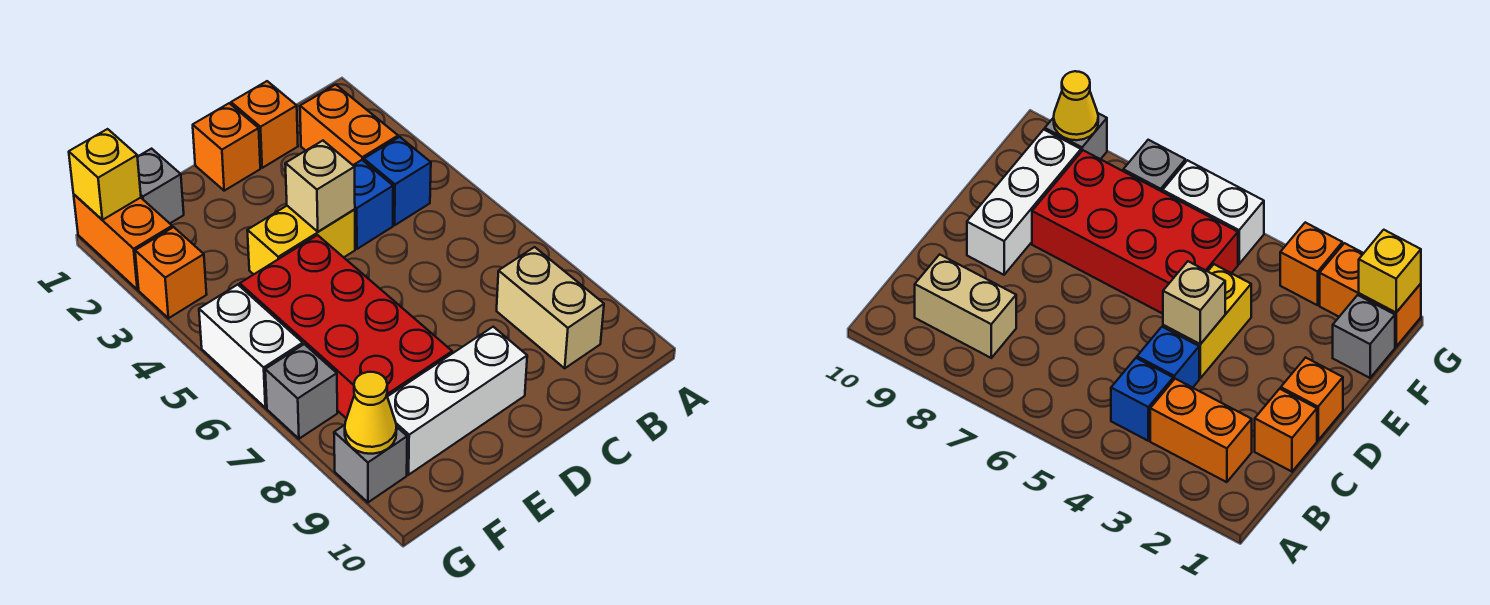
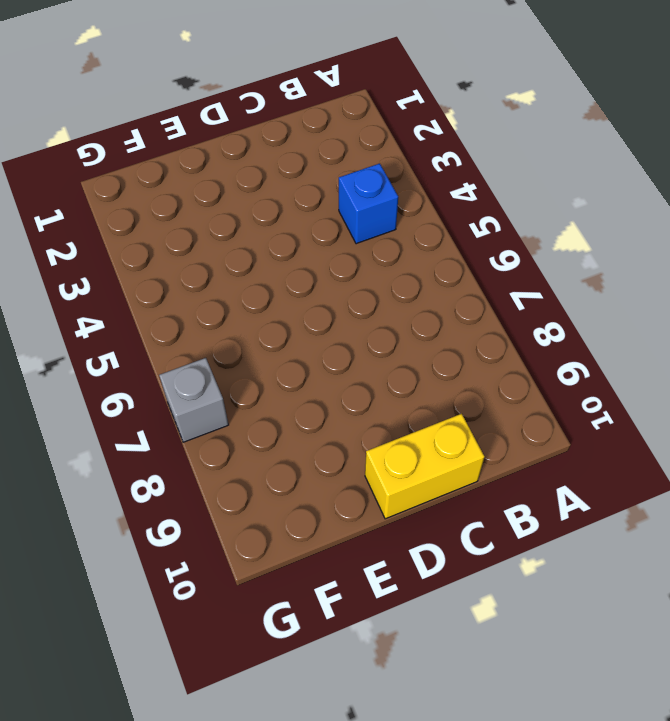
yellow 1x2 brick [365,414,485,519] -> yellow 1x2 brick moved to [247,206,355,274]
none -> orange 1x2 brick [300,85,398,165]
none -> tan 1x2 brick [497,247,604,368]
none -> orange 1x1 brick [231,81,298,168]

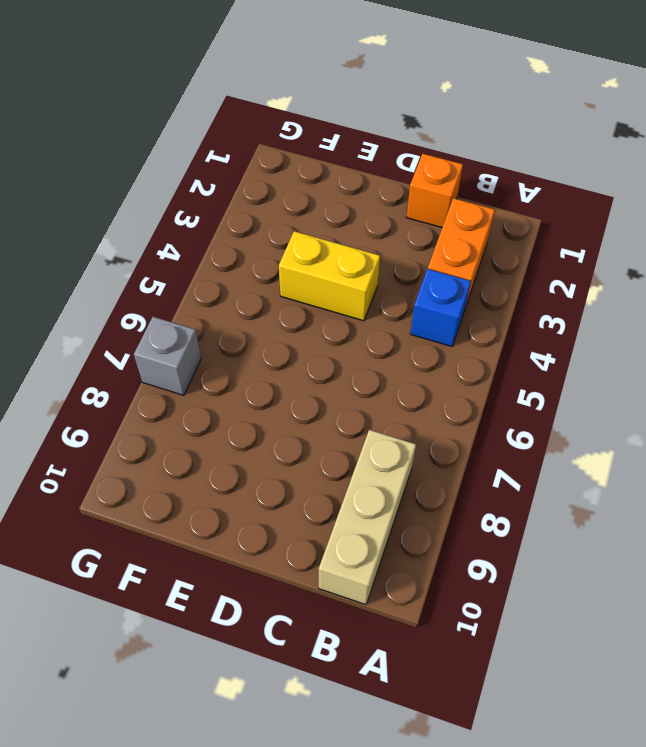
tan 1x3 brick [319,430,416,605] -> tan 1x2 brick [497,247,604,368]
none -> blue 1x1 brick [353,160,393,249]
none -> orange 1x1 brick [193,103,260,191]
none -> white 1x3 brick [388,327,527,475]

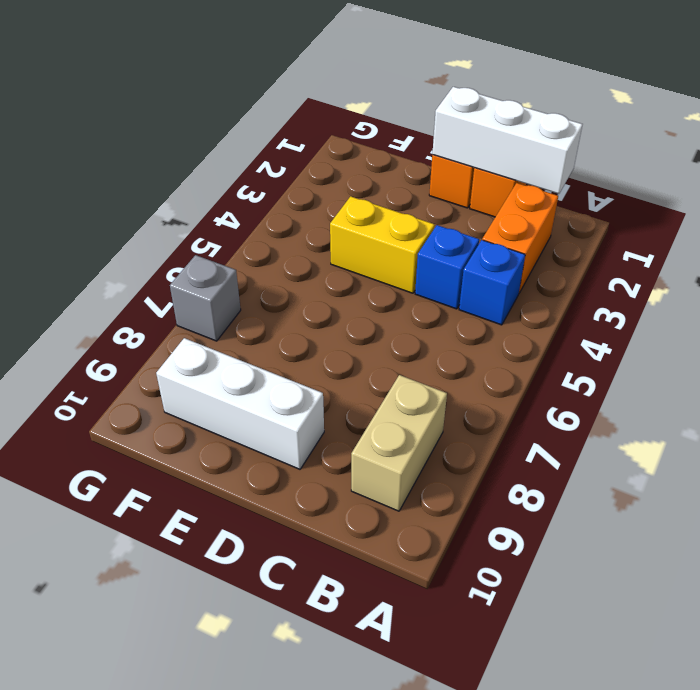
white 1x3 brick [432,87,583,194] -> none
none -> red 2x4 brick [240,235,452,418]
none -> grey 1x1 brick [137,149,184,223]
none -> orange 1x2 brick [74,195,172,289]

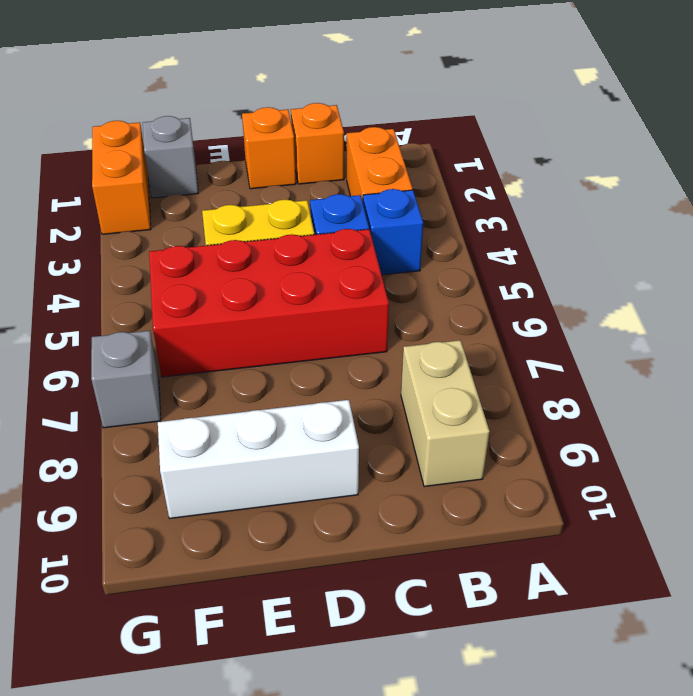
red 2x4 brick [149,229,389,377] -> red 2x4 brick turned to [240,235,452,418]
none -> orange 1x1 brick [135,227,207,318]
none -> white 1x2 brick [199,285,303,408]
none -> grey 1x1 brick [334,425,407,502]

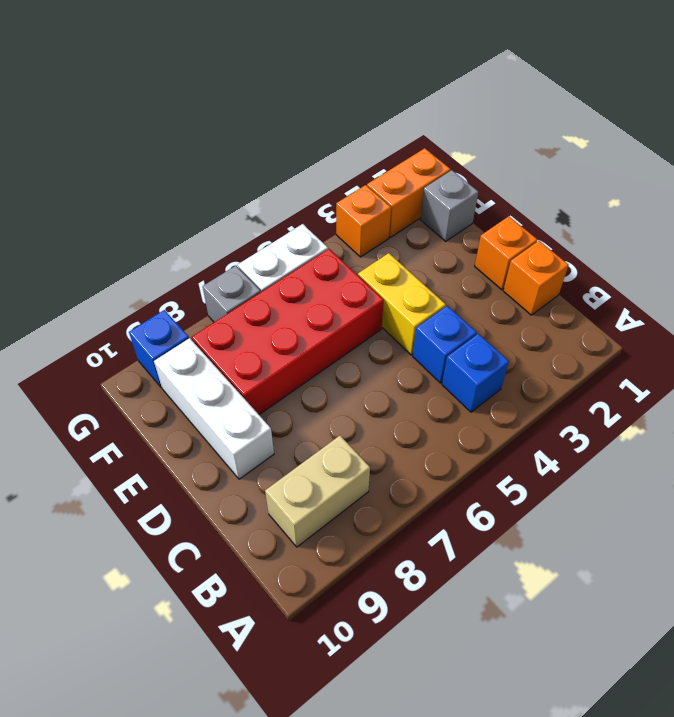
blue 1x1 brick [129,310,189,388] -> grey 1x1 brick [334,425,407,502]
none -> orange 1x2 brick [300,85,398,165]
none -> tan 1x1 brick [285,141,355,232]
none -> yellow 1x1 brick [69,129,141,220]

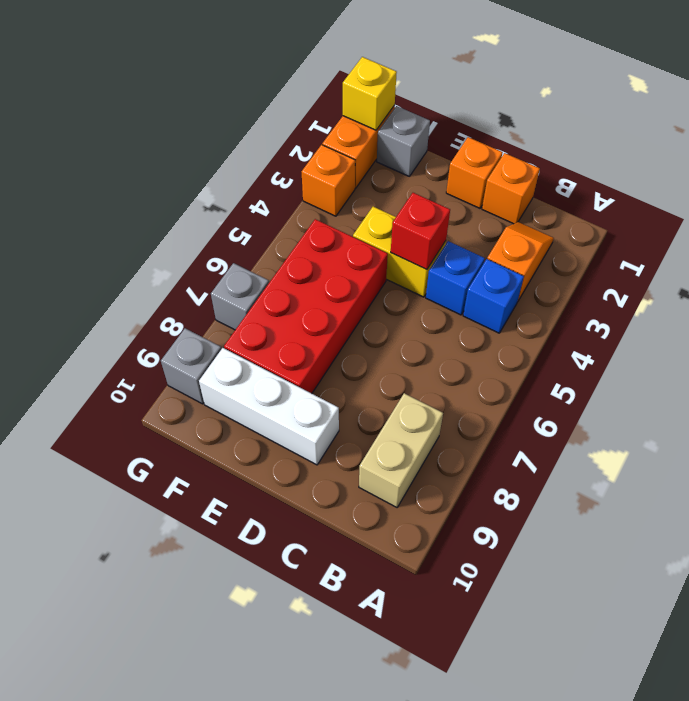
orange 1x2 slope [487,222,554,301] -> orange 1x2 brick [300,85,398,165]
red 1x1 brick [391,193,450,270] -> tan 1x1 brick [285,141,355,232]
none -> white 1x2 brick [199,285,303,408]
none -> yellow 1x1 cone [345,372,397,454]

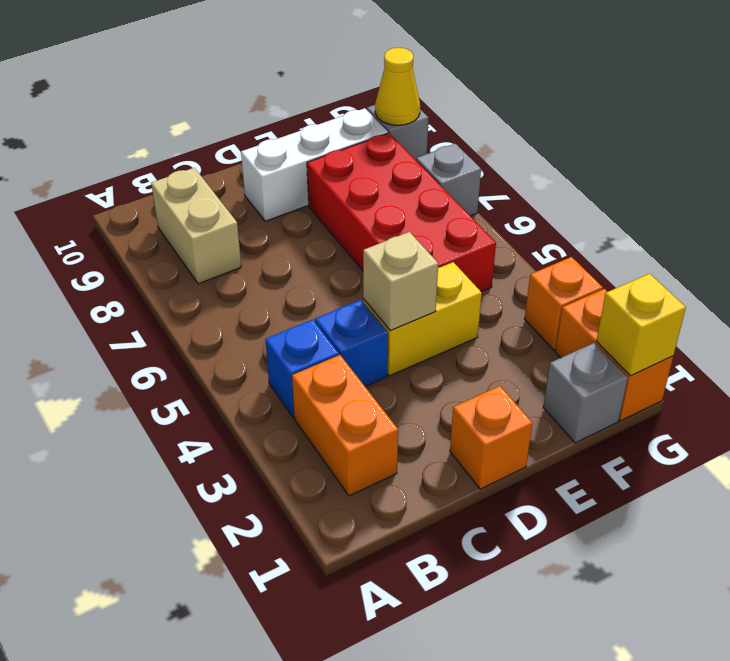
none -> orange 1x1 brick [231,81,298,168]
none -> white 1x2 brick [199,285,303,408]

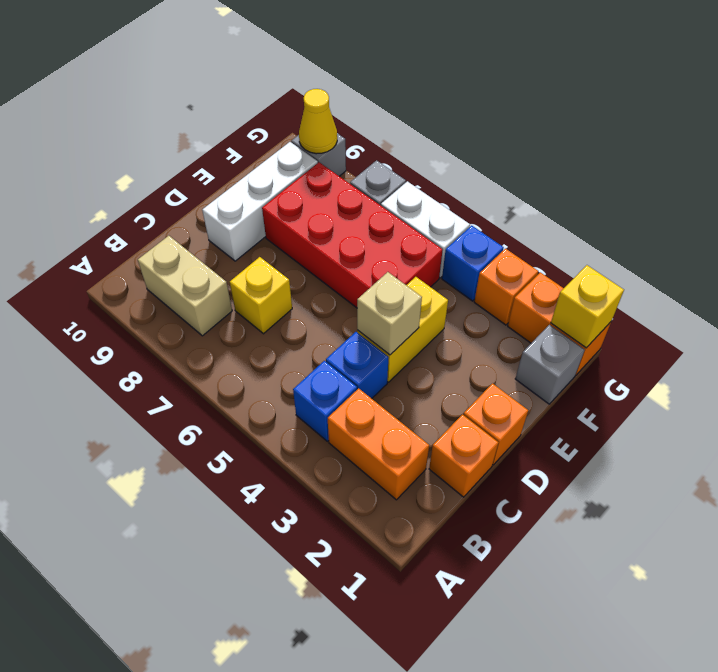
yellow 1x1 brick [230,257,292,334] -> none
blue 1x1 brick [442,225,504,301] -> none

